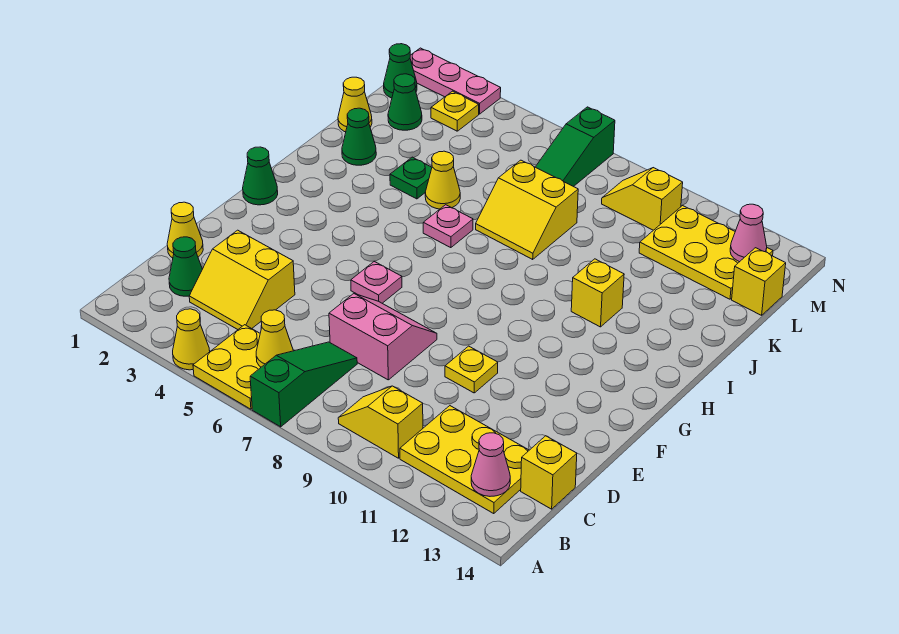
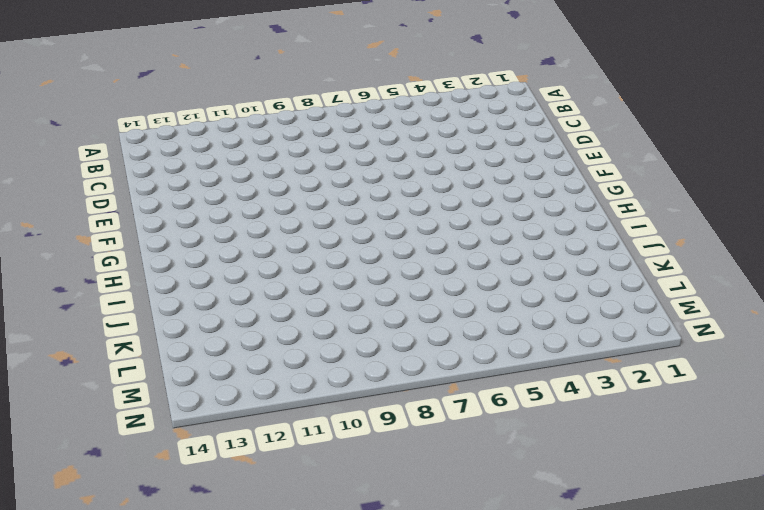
none -> yellow 1x1 cone [173,309,210,370]
none -> yellow 2x2 plate [193,325,261,409]
none -> green 1x3 slope [250,342,357,427]
none -> yellow 1x2 slope [338,386,423,458]

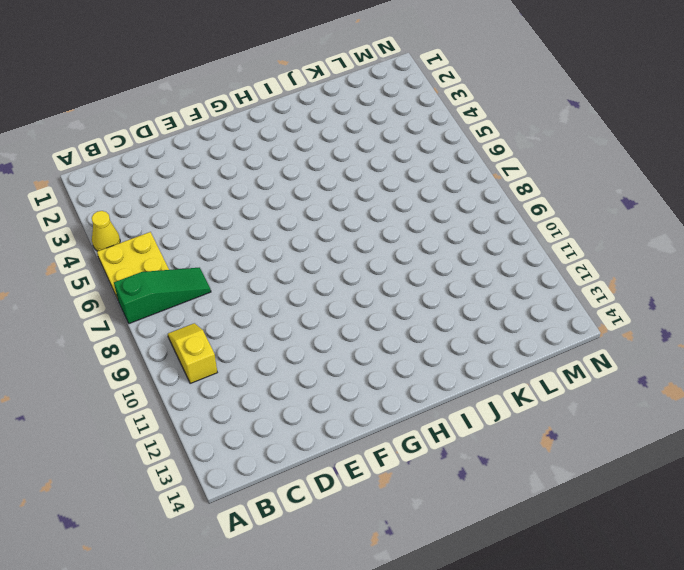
none -> yellow 2x3 plate [400,406,529,513]
none -> green 1x1 cone [169,237,202,296]
none -> yellow 2x2 slope [189,230,295,329]
none -> yellow 1x1 brick [521,436,577,509]

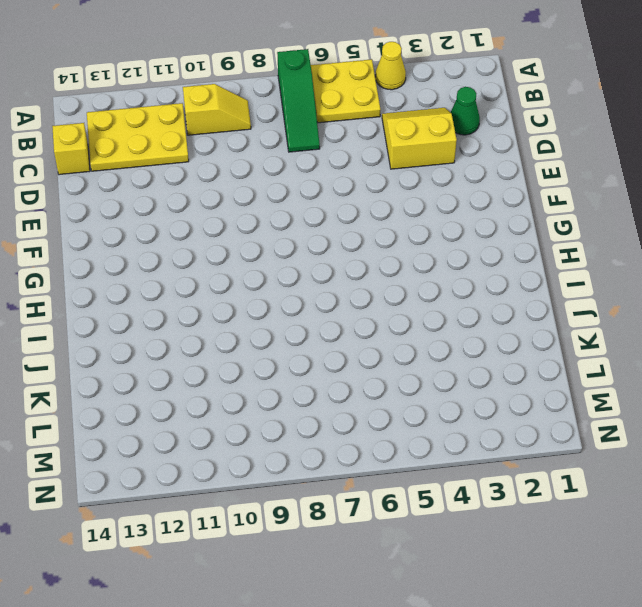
none -> yellow 1x1 cone [167,202,203,258]
none -> pink 2x2 slope [329,294,437,380]
none -> yellow 1x1 plate [445,346,498,393]
none -> pink 1x1 plate [351,262,402,303]

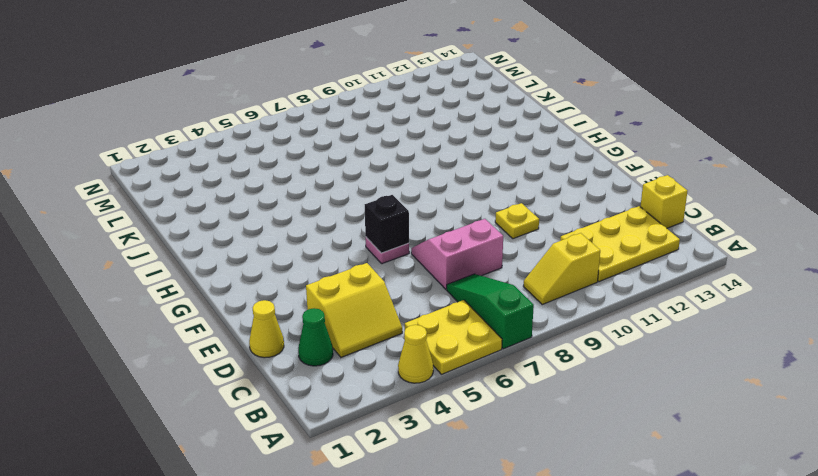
black 1x1 brick [365,195,409,253] -> none
none -> green 1x1 cone [243,147,278,205]
none -> pink 1x1 plate [423,205,473,248]
none -> yellow 1x1 brick [571,259,624,327]
none -> green 1x1 cone [342,108,376,165]

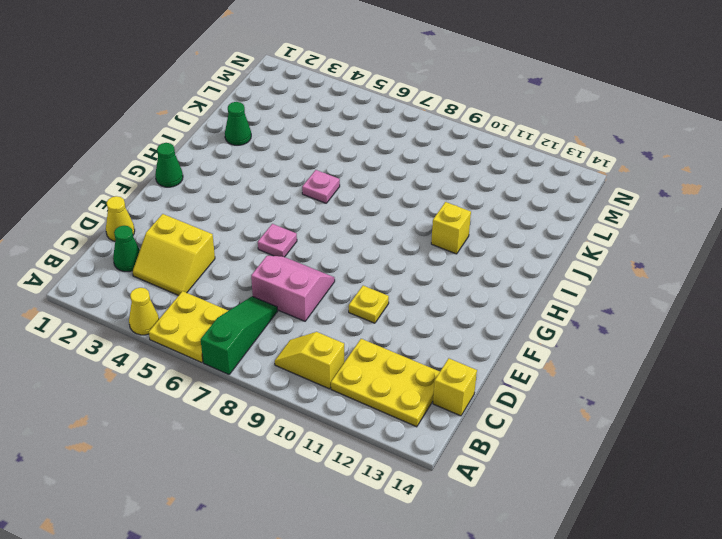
none -> green 1x1 plate [390,157,432,199]
none -> yellow 1x1 cone [425,151,460,209]
none -> yellow 2x2 slope [476,160,578,259]
none -> yellow 1x1 cone [338,77,372,132]

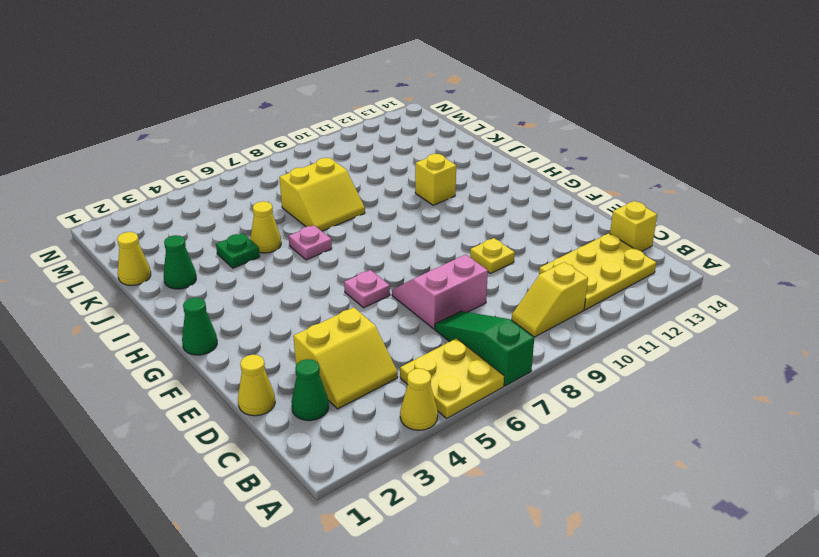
none -> green 1x1 cone [388,74,422,130]
none -> green 1x3 slope [536,107,615,187]
none -> yellow 2x3 plate [639,205,773,299]
none -> yellow 1x1 brick [732,248,786,315]

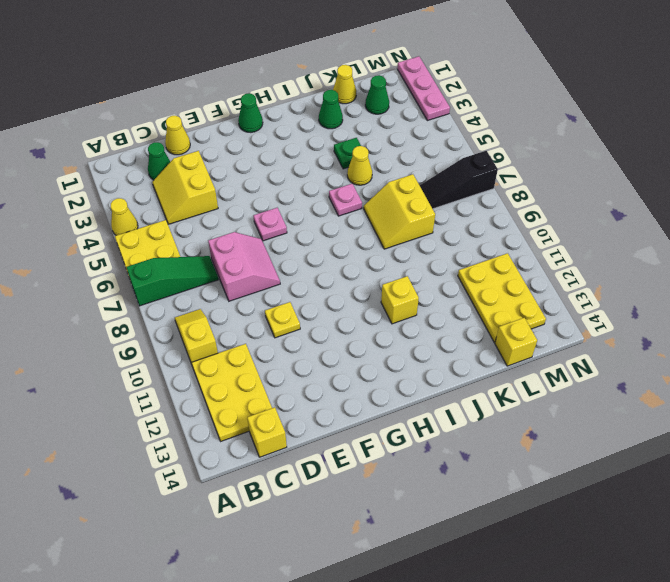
black 1x3 slope [420,151,498,209] -> green 1x3 slope [536,107,615,187]
none -> green 1x1 cone [384,44,417,98]
none -> yellow 1x1 plate [431,91,479,131]
none -> yellow 1x2 slope [602,168,683,230]
none -> yellow 1x1 cone [256,310,293,367]

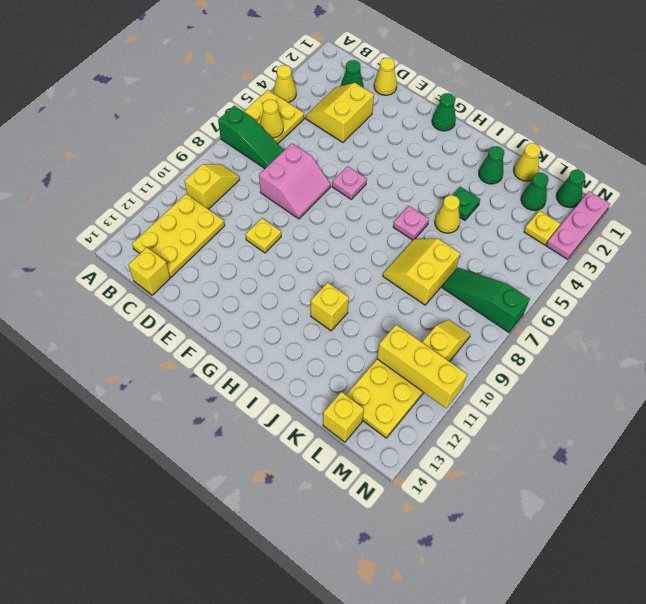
yellow 1x3 brick [377,325,467,408] -> none
none -> pink 1x1 cone [471,433,510,496]
none -> pink 1x1 cone [730,204,767,262]

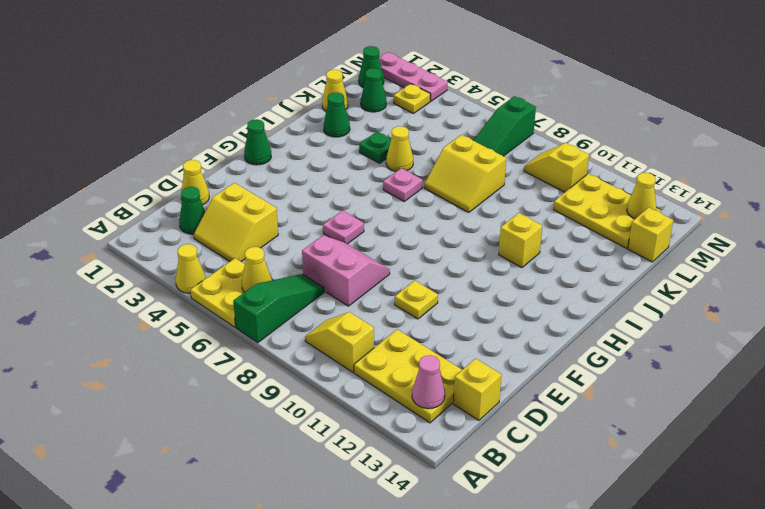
yellow 1x1 cone [627,173,656,219] -> pink 1x1 cone [730,204,767,262]

